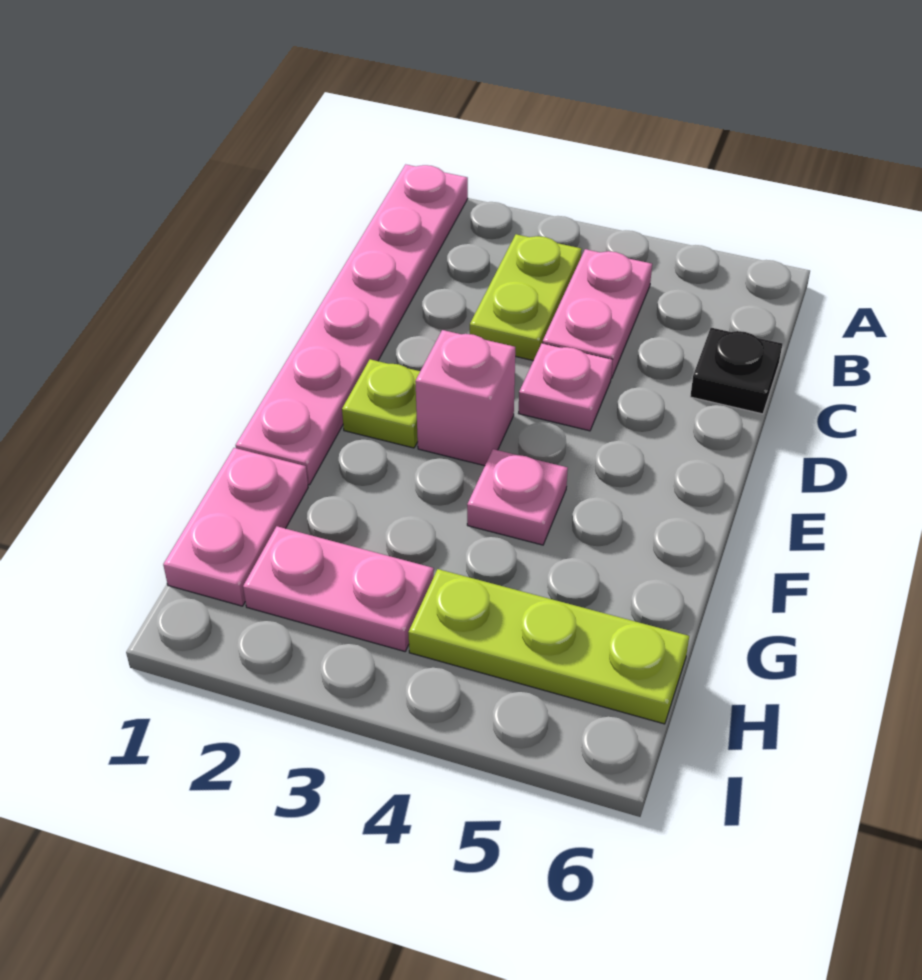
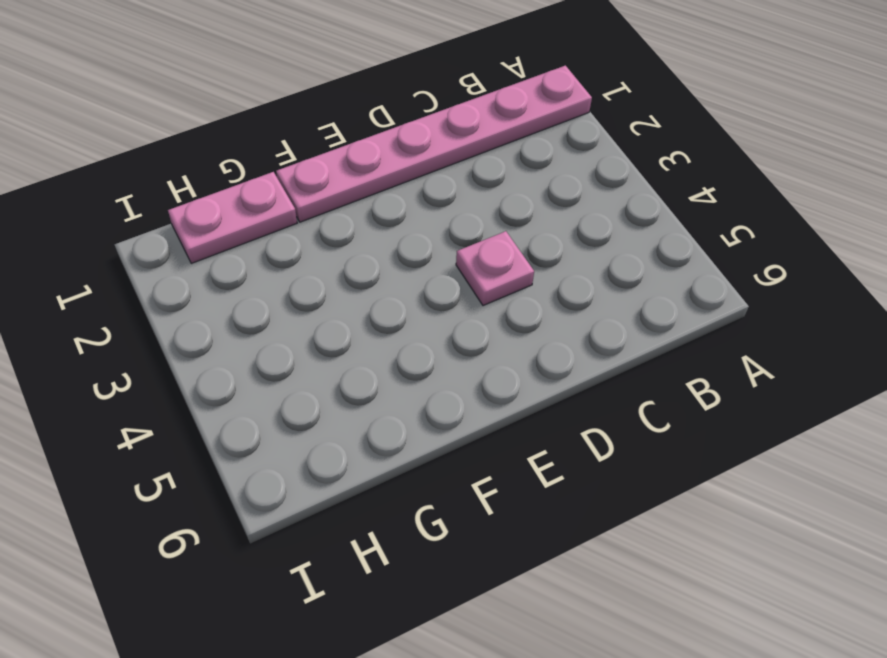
none -> lime 1x2 plate [470,234,582,361]
none -> pink 1x2 plate [543,249,652,379]

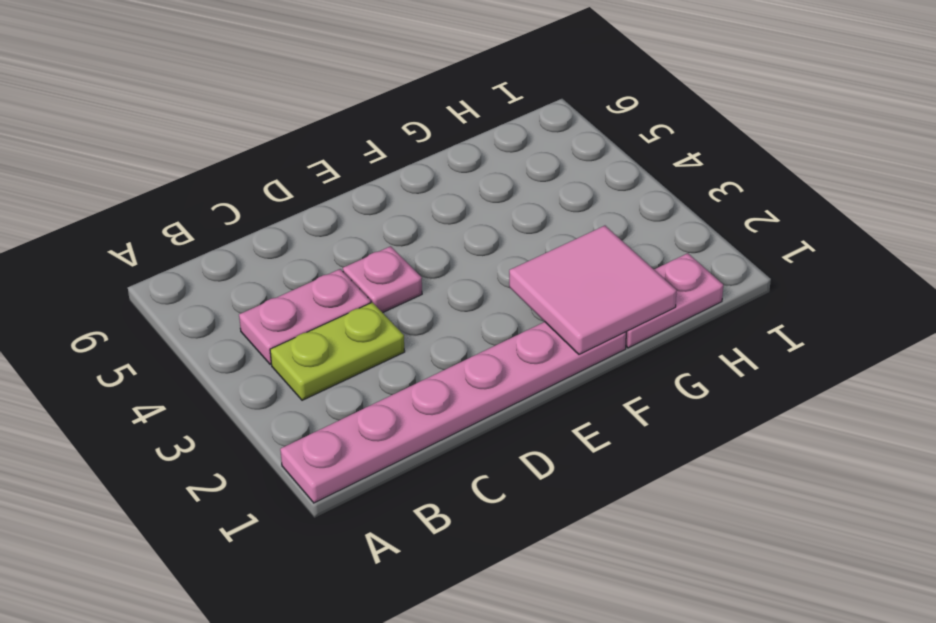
pink 2x2 tile [509,226,677,354] -> none
none -> black 1x1 plate [690,328,782,414]
none -> lime 1x1 plate [342,359,420,448]

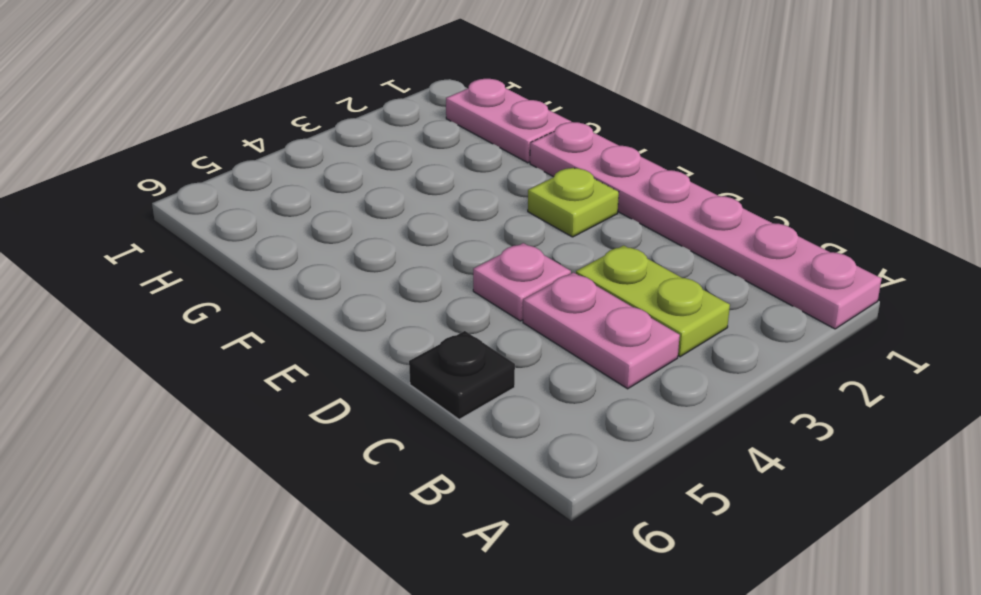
none -> pink 1x1 brick [415,330,515,466]
none -> pink 1x1 plate [467,449,568,545]

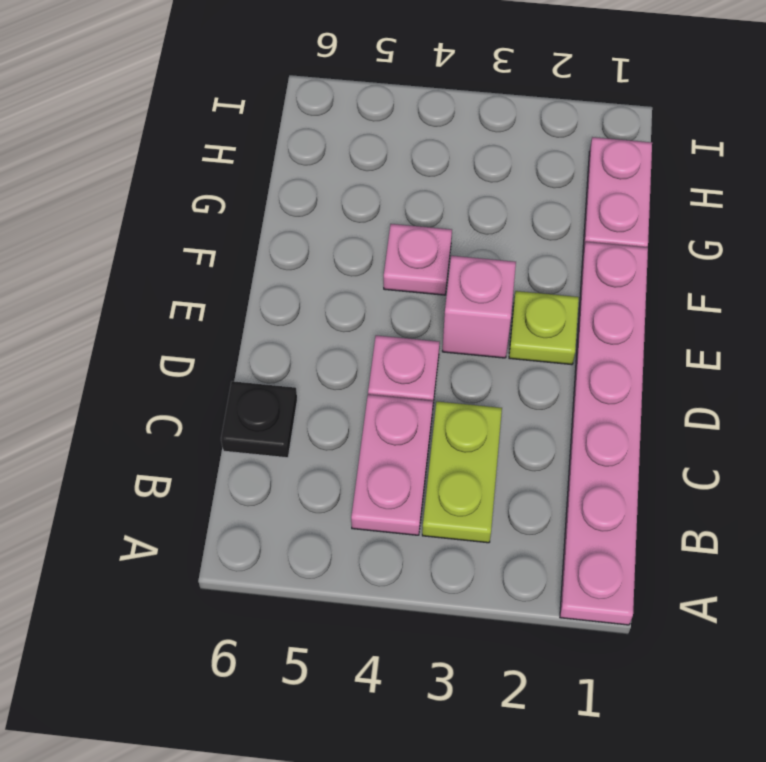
none -> pink 1x2 plate [243,526,434,651]
none -> lime 1x3 plate [408,569,689,724]

